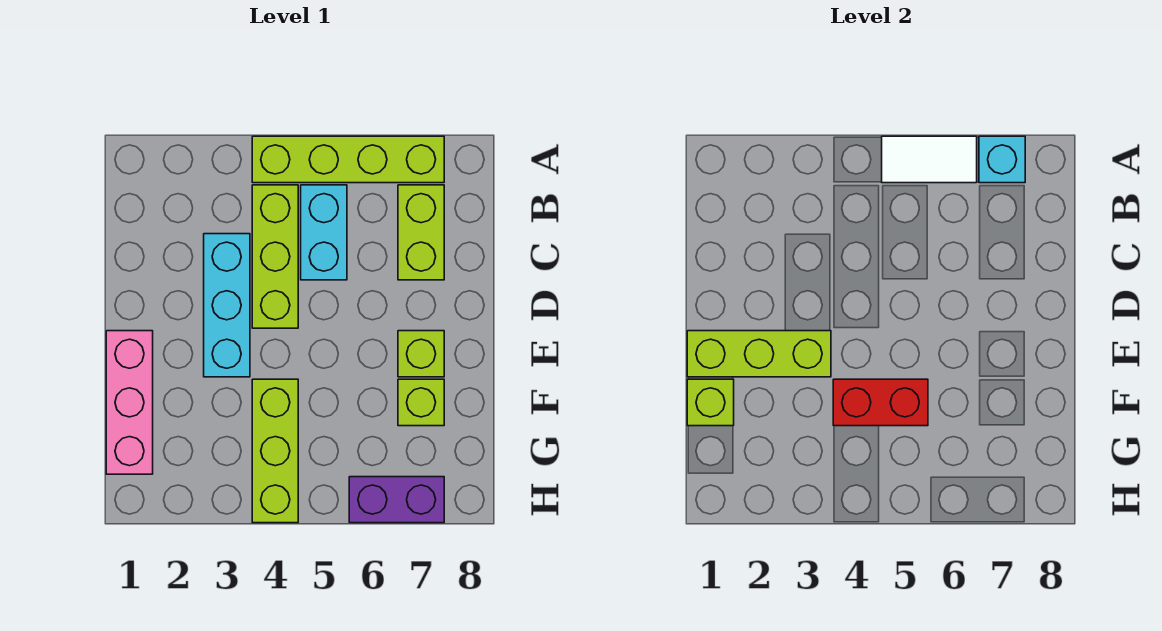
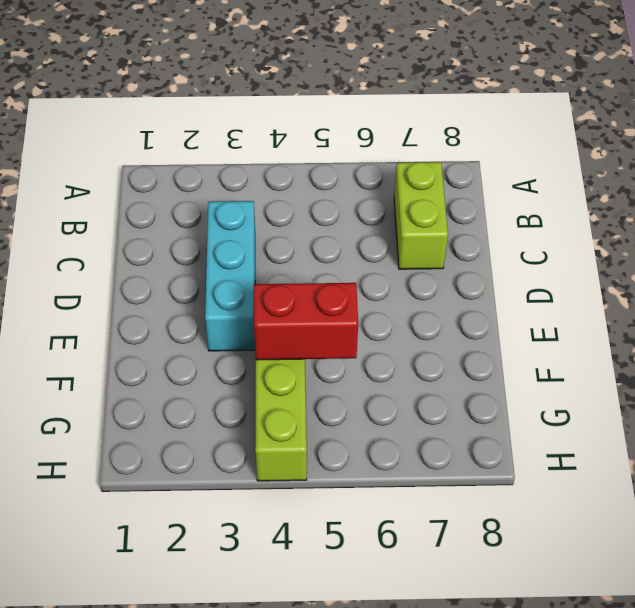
none -> lime 1x4 brick [252,136,444,183]
none -> lime 1x3 brick [252,185,298,328]
none -> cyan 1x2 brick [301,185,347,280]

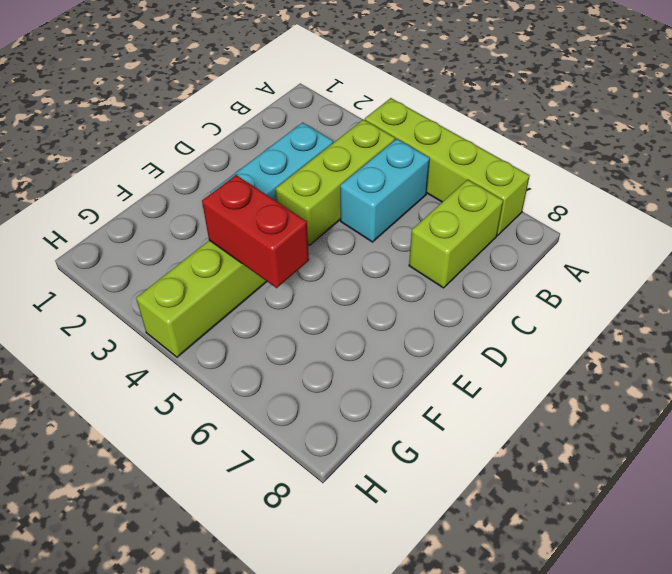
none -> pink 1x3 brick [106,331,153,474]
none -> lime 1x1 brick [398,331,444,377]
none -> lime 1x1 brick [398,379,444,426]

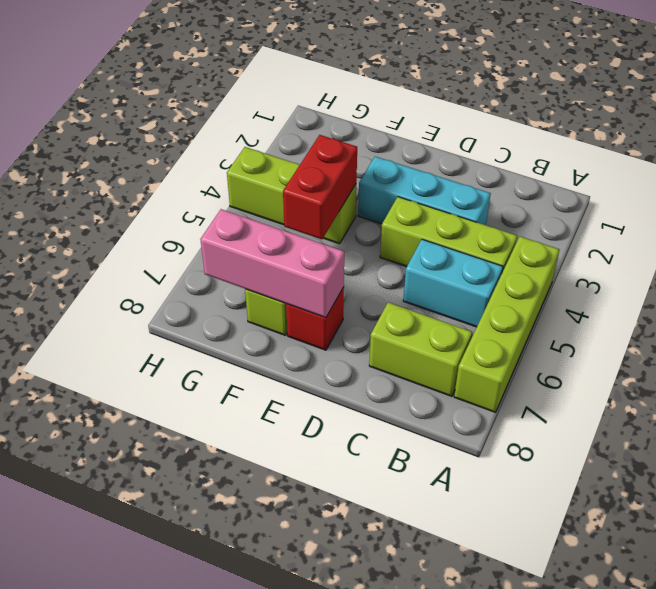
red 1x1 brick [286,287,344,350] -> lime 1x1 brick [398,331,444,377]
pink 1x3 brick [200,209,344,318] -> pink 1x3 brick moved to [106,331,153,474]
none -> purple 1x2 brick [349,477,444,523]
none -> white 1x2 tile [882,136,977,183]
none -> cyan 1x1 brick [979,136,1025,183]

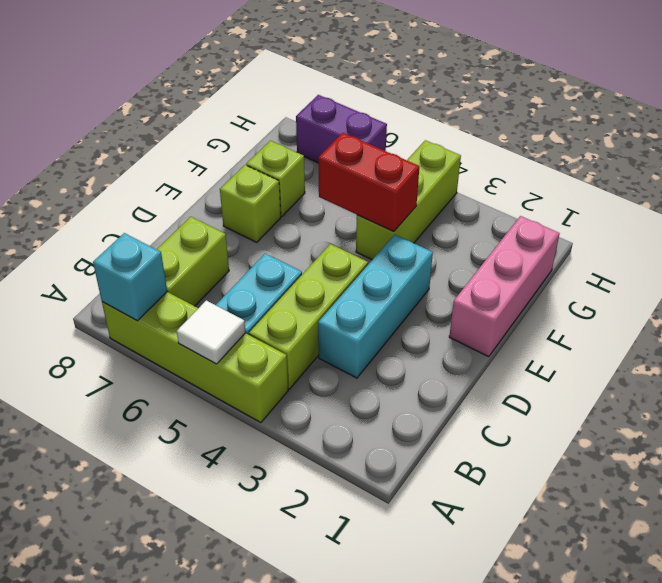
white 1x1 tile [177,300,246,364] -> white 1x2 tile [882,136,977,183]
none -> lime 1x3 brick [687,331,831,377]
none -> lime 1x1 brick [687,379,734,426]

